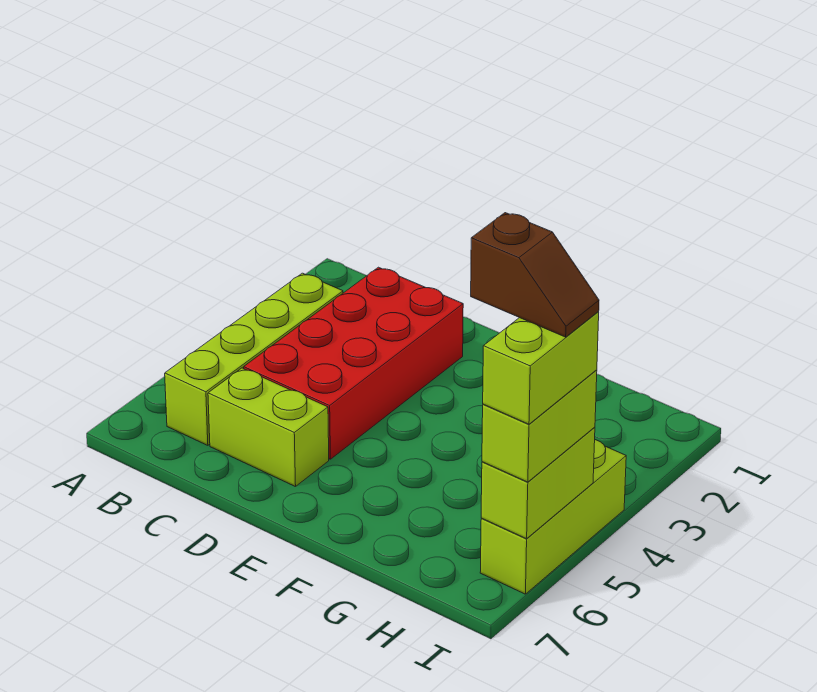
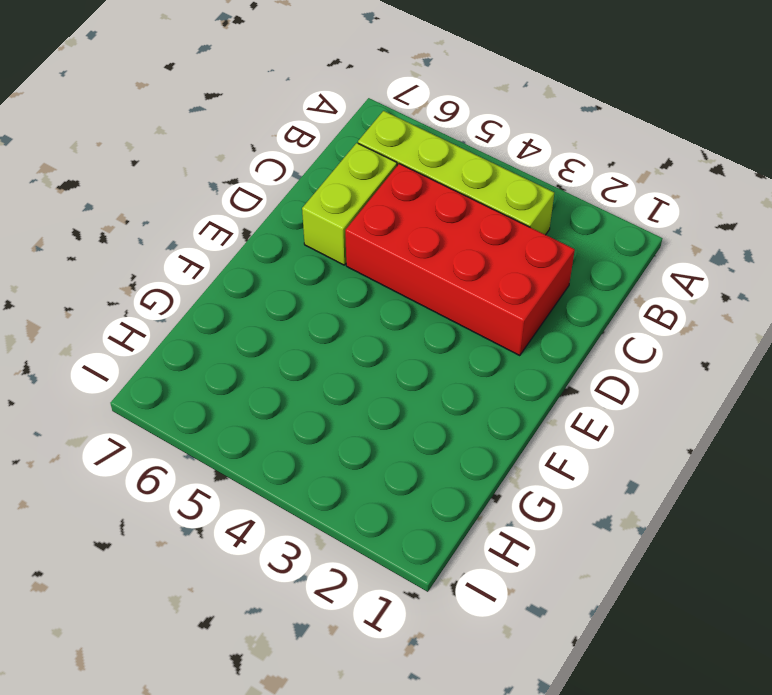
none -> lime 1x3 brick [480,440,626,594]
none -> lime 1x2 brick [481,427,595,539]

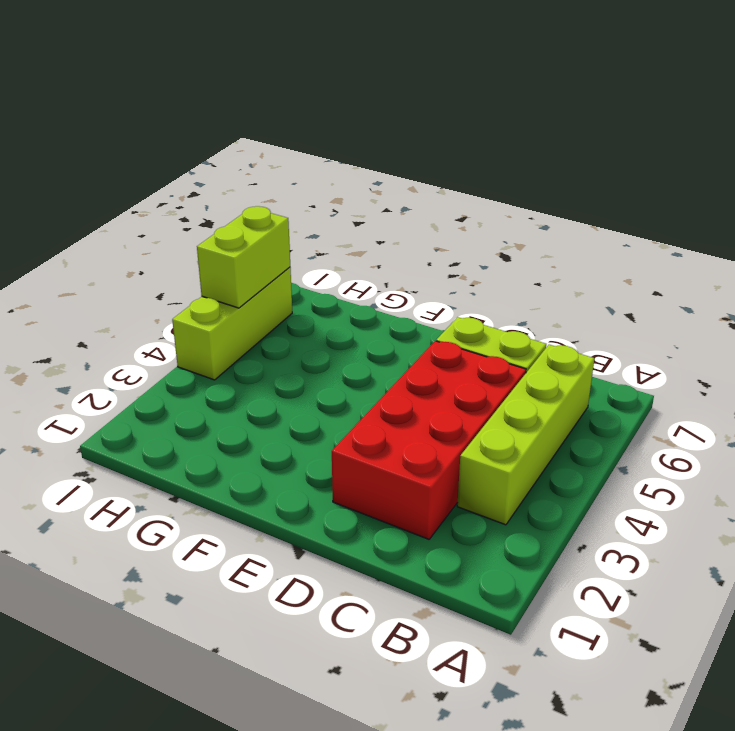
none -> lime 1x2 brick [482,370,597,482]
none -> lime 1x2 brick [483,311,599,424]

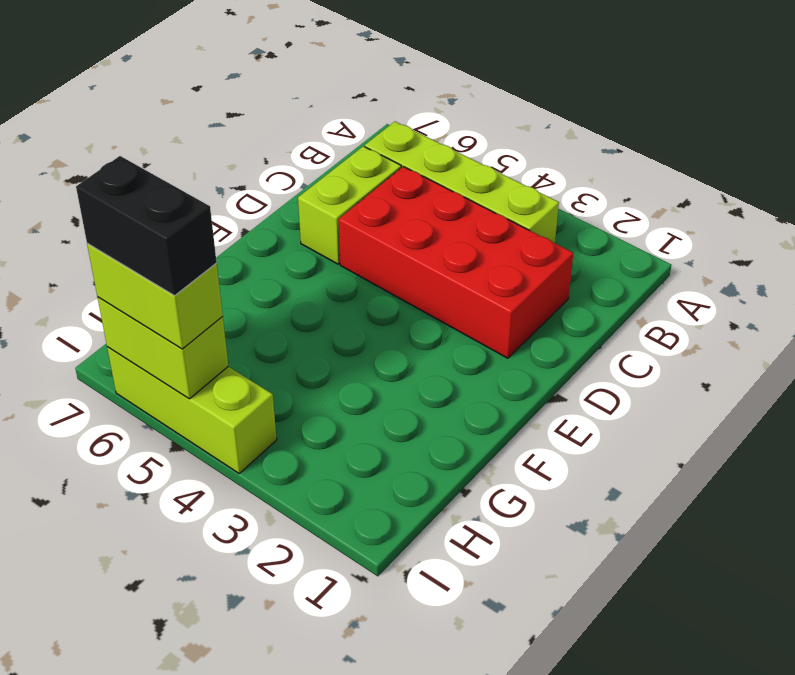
black 1x2 brick [76,156,217,296] -> lime 1x2 brick [483,311,599,424]
none -> brown 1x2 slope [471,213,599,337]

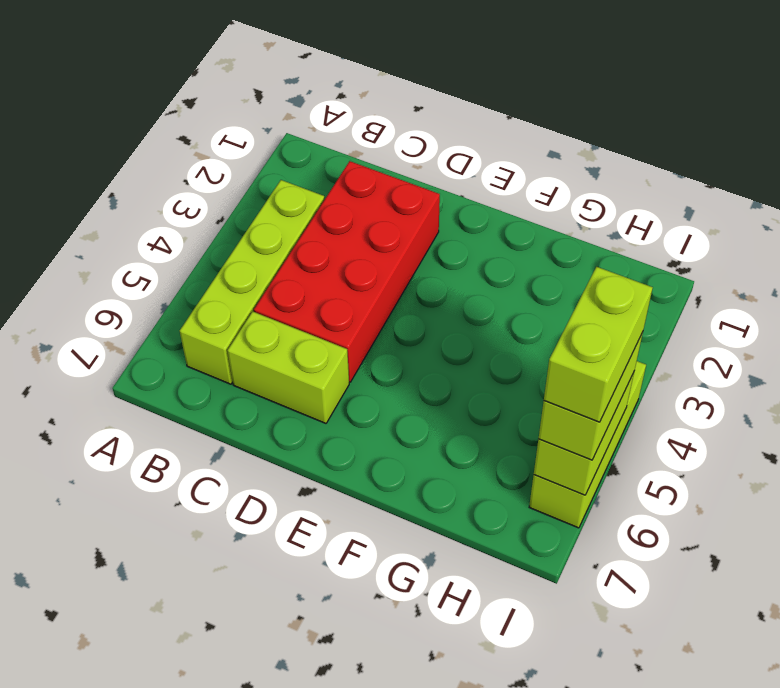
none -> brown 1x2 slope [471,213,599,337]

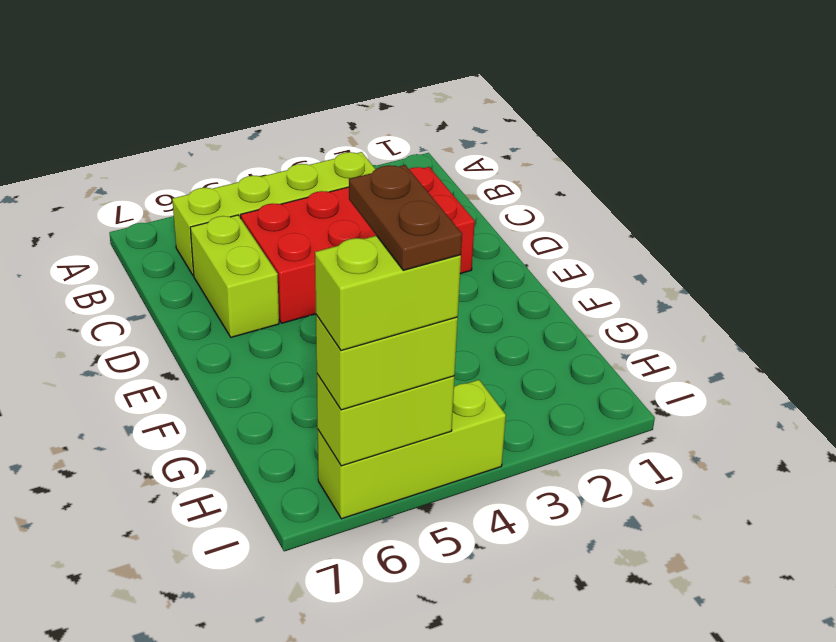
brown 1x2 plate [349,165,462,270] -> brown 1x2 slope [471,213,599,337]

